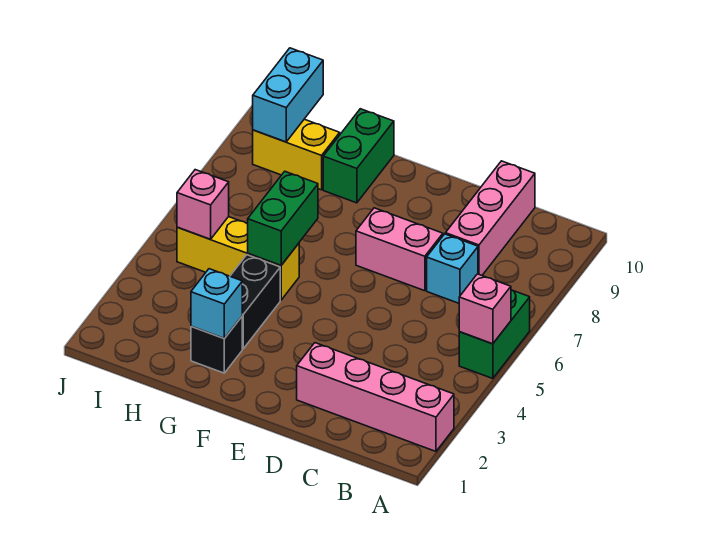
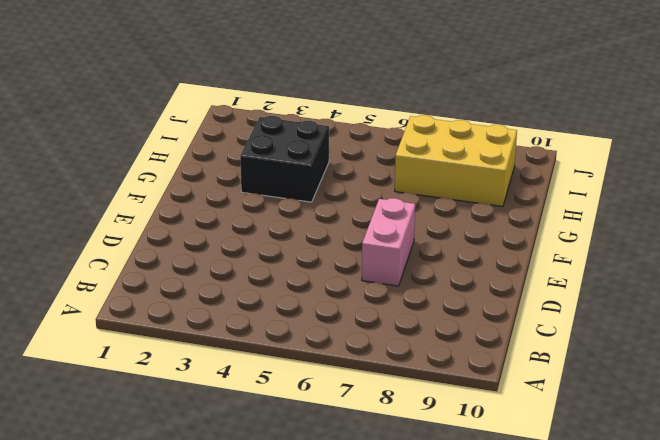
black 2x2 brick [240,116,329,202] -> black 1x2 brick [230,255,280,349]
yellow 2x3 brick [395,115,517,207] -> yellow 1x2 brick [253,119,340,190]
none -> pink 1x4 brick [297,343,454,451]
none -> green 1x2 brick [459,290,530,379]
none -> cyan 1x1 brick [427,234,478,303]

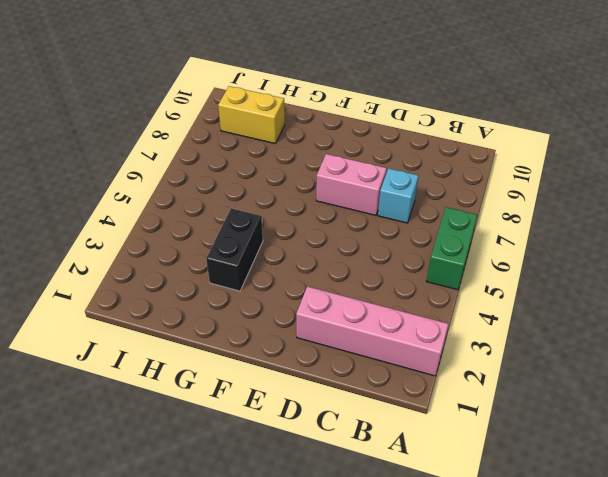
none -> pink 1x3 brick [445,161,535,275]
none -> black 1x1 brick [191,317,242,373]
none -> yellow 1x3 brick [177,217,299,300]

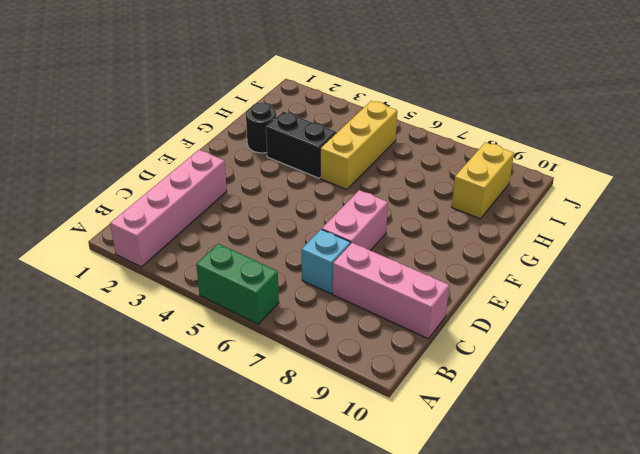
black 1x1 round brick [246,102,276,153] -> black 1x1 brick [191,317,242,373]
none -> green 1x2 brick [323,109,394,203]
none -> pink 1x1 brick [459,274,511,344]
none -> cyan 1x1 brick [191,269,242,338]

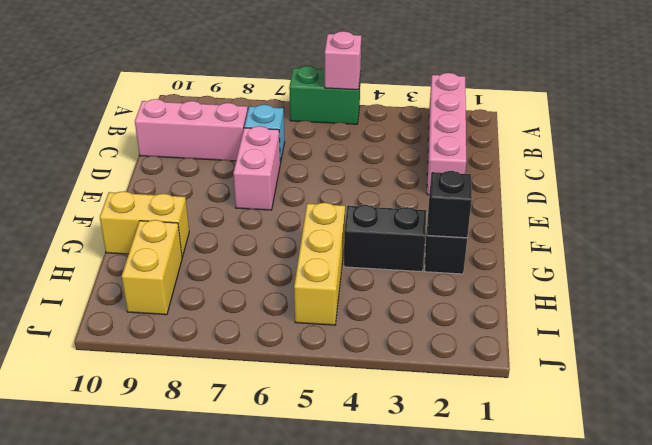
black 1x1 brick [428,171,472,238] -> cyan 1x1 brick [191,269,242,338]
yellow 1x2 brick [100,191,189,257] -> green 1x2 brick [323,109,394,203]
none -> green 1x2 brick [248,171,318,265]
none -> pink 1x1 brick [177,170,229,239]
none -> cyan 1x2 brick [253,48,323,142]

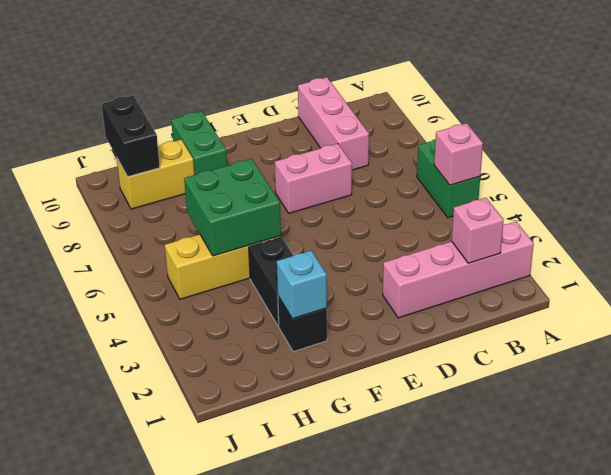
pink 1x1 brick [452,198,504,263] -> pink 1x1 brick moved to [177,170,229,239]
green 2x2 brick [184,159,281,256] -> green 1x2 brick [248,171,318,265]
black 1x2 brick [102,95,160,177] -> cyan 1x2 brick [253,48,323,142]
none -> cyan 1x1 brick [427,234,478,303]

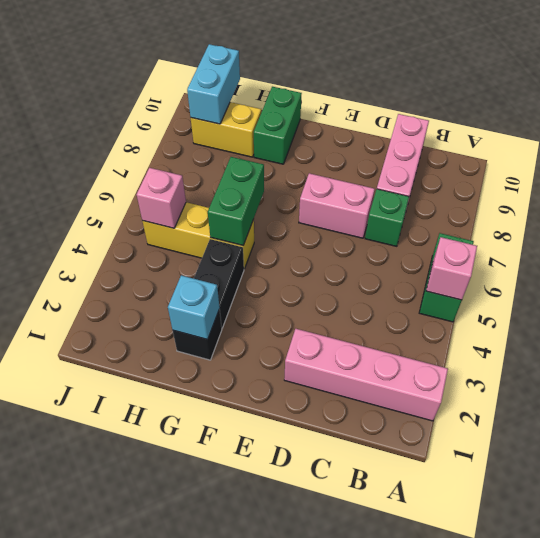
green 1x1 brick [365,189,409,246] -> cyan 1x1 brick [427,234,478,303]

